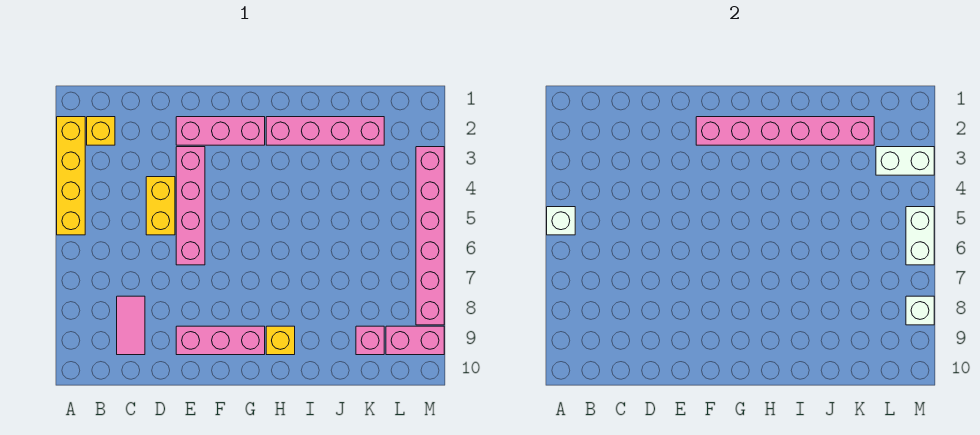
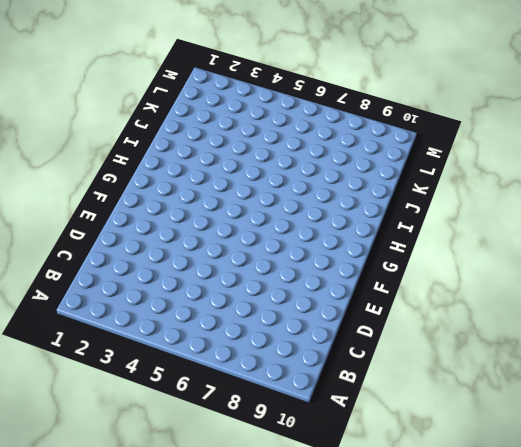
none -> yellow 1x4 brick [57,117,85,235]
none -> yellow 1x1 brick [87,117,115,145]
none -> pink 1x2 tile [117,296,145,355]

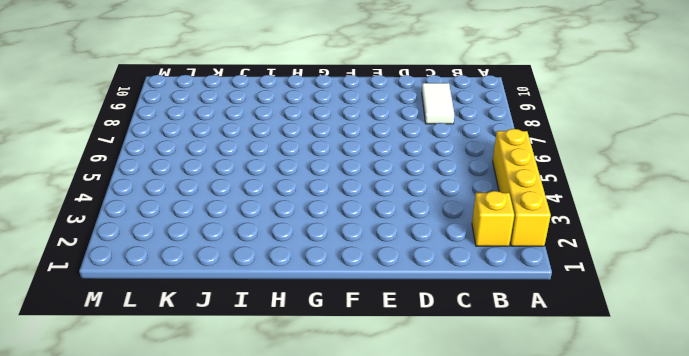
white 1x2 tile [422,83,454,124] -> pink 1x2 tile [117,296,145,355]
none -> yellow 1x2 brick [146,177,175,235]
none -> pink 1x3 brick [176,117,265,145]
none -> pink 1x4 brick [176,147,205,265]

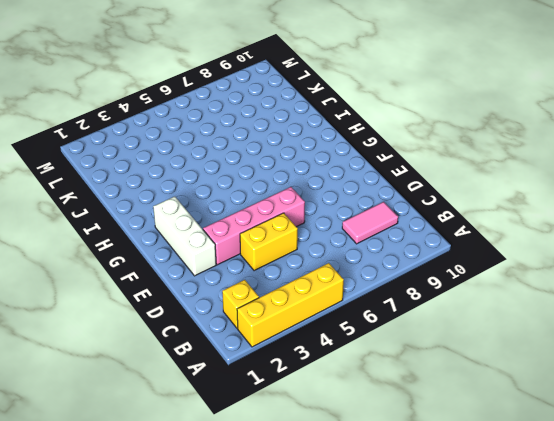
white 1x3 brick [153,197,216,276] -> pink 1x3 brick [176,117,265,145]
none -> pink 1x3 brick [176,326,265,355]
none -> pink 1x4 brick [266,117,384,145]
none -> yellow 1x1 brick [266,326,295,355]

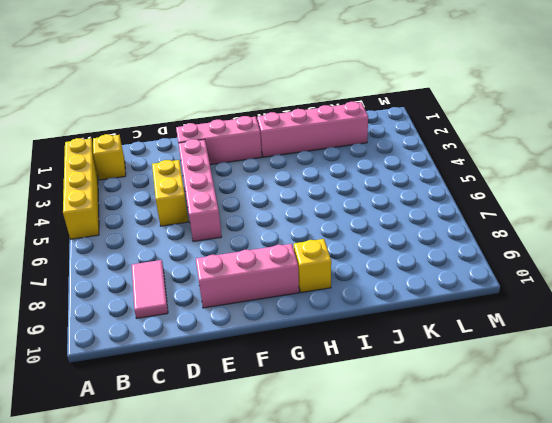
none -> pink 1x1 brick [356,326,384,355]
none -> pink 1x2 brick [386,326,444,355]
none -> pink 1x6 brick [416,147,444,325]

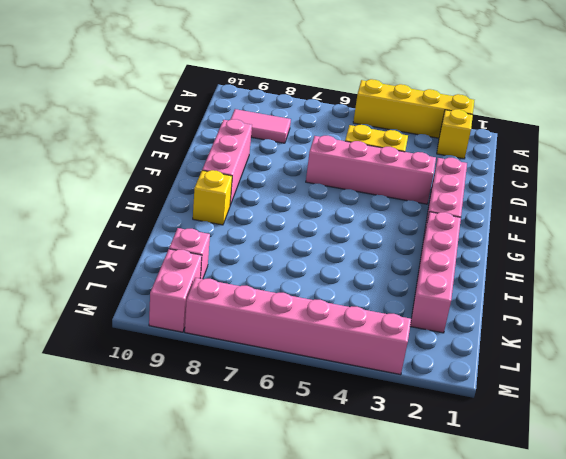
none -> white 1x1 brick [547,207,575,235]
none -> pink 1x6 brick [696,117,874,145]
none -> white 1x2 brick [876,147,934,175]

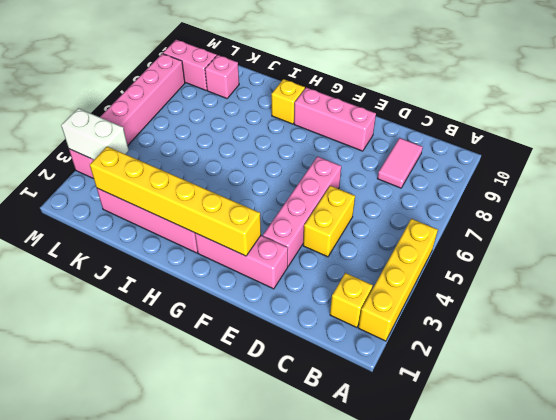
yellow 1x6 brick [90,147,261,256] -> pink 1x6 brick [696,117,874,145]
none -> white 1x1 brick [547,207,575,235]
none -> white 1x2 brick [906,207,934,265]
none -> white 1x1 brick [906,296,934,325]

